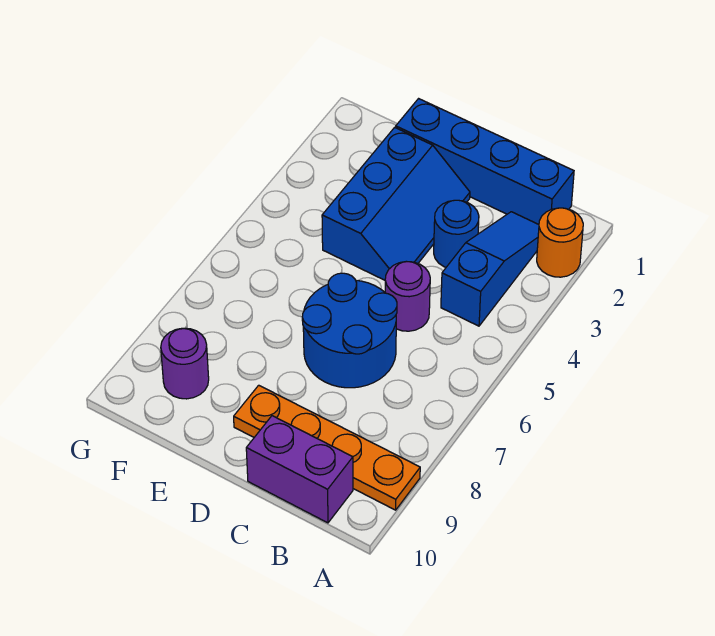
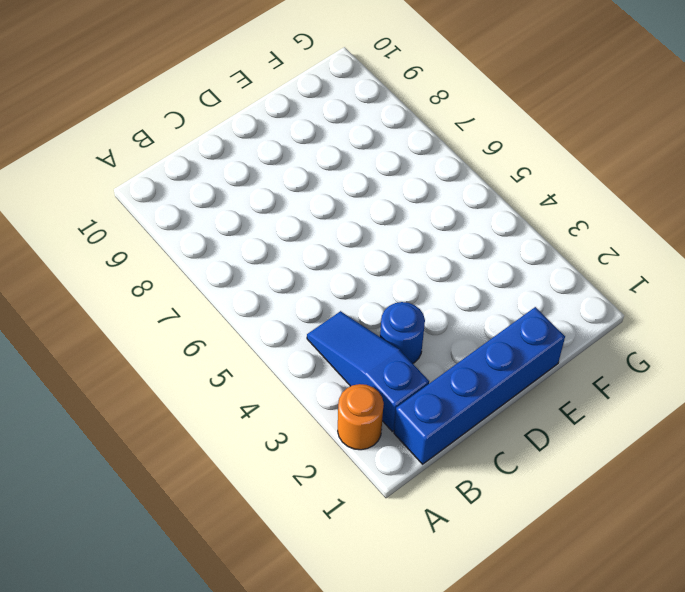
blue 1x3 slope [307,311,429,431] -> blue 1x3 slope turned to [441,212,539,326]
none -> orange 1x4 plate [234,385,420,510]
none -> purple 1x2 brick [246,416,353,523]

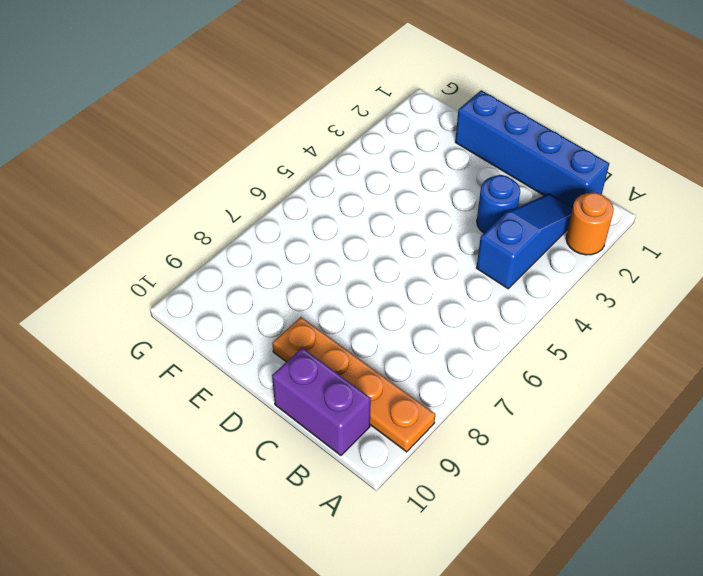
none -> purple 1x1 round brick [385,262,430,331]
none -> blue 2x2 round brick [302,273,397,388]

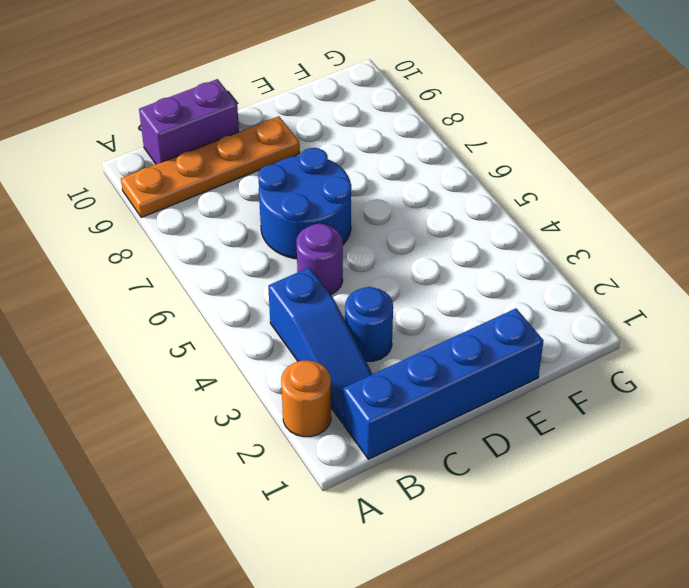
none -> blue 2x3 slope [322,127,470,280]
none -> purple 1x1 round brick [161,328,209,399]

